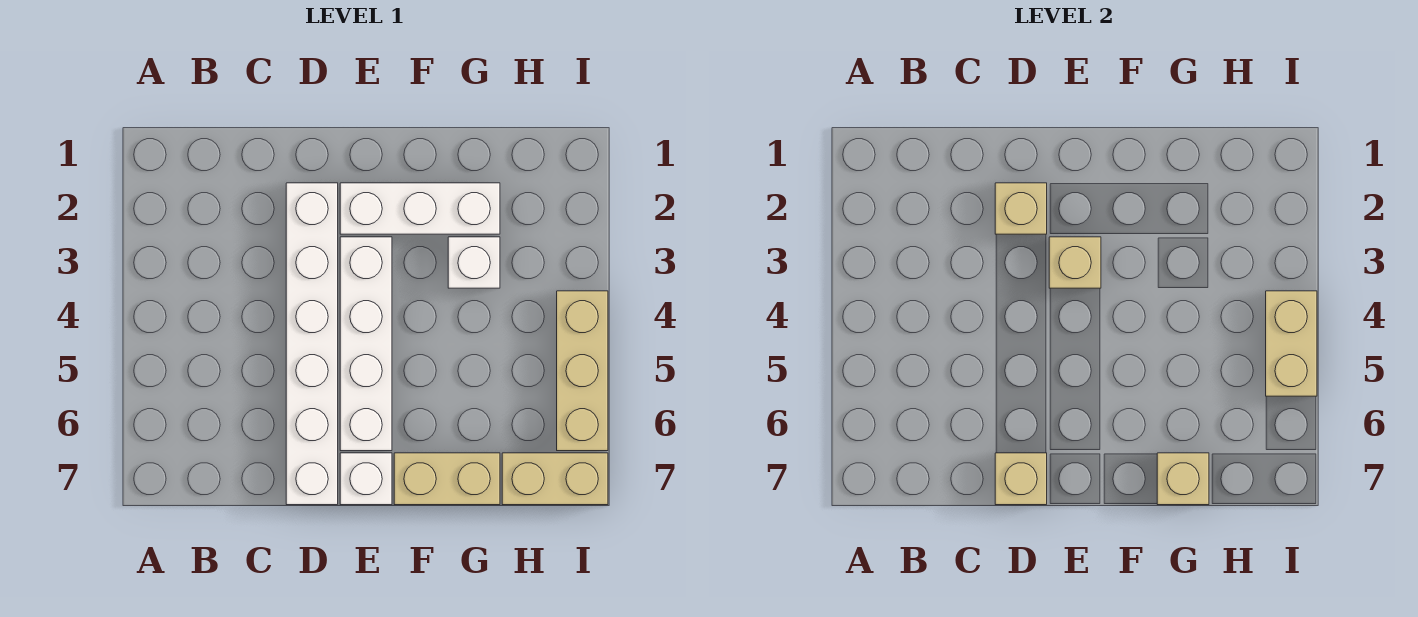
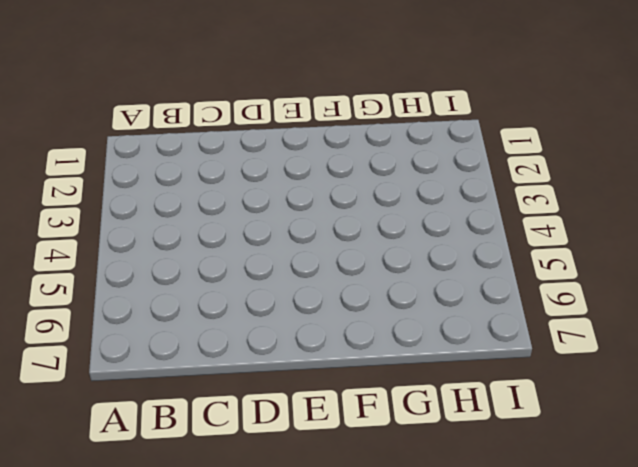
none -> white 1x6 brick [286,183,338,505]
none -> white 1x3 brick [340,183,500,234]
none -> white 1x4 brick [340,237,392,451]

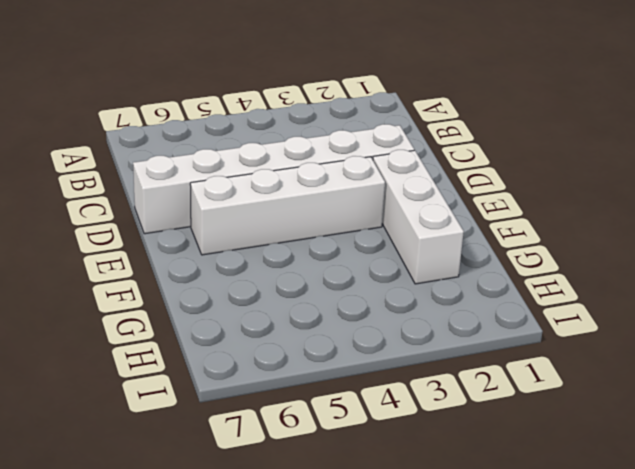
none -> white 1x1 brick [340,453,392,505]
none -> tan 1x2 brick [394,453,500,505]
none -> white 1x1 brick [448,237,500,288]

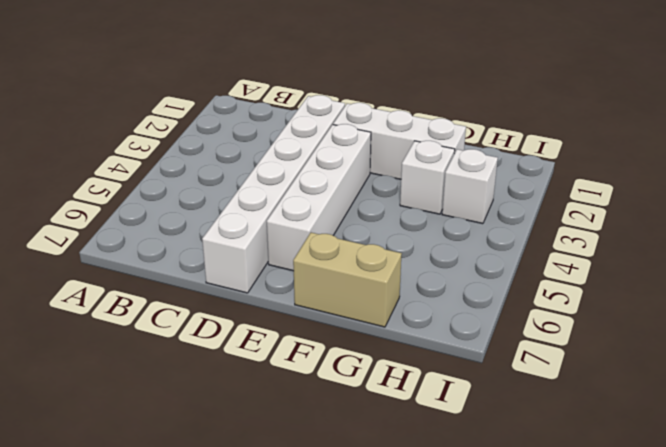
white 1x1 brick [442,149,498,224] -> white 1x1 brick moved to [340,453,392,505]
none -> tan 1x2 brick [502,453,608,505]
none -> tan 1x3 brick [557,291,608,451]
none -> tan 1x1 brick [995,183,1047,234]

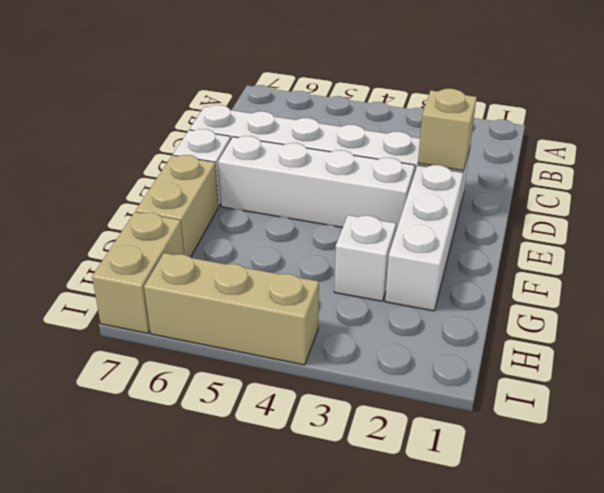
none -> tan 1x1 brick [995,453,1047,505]
none -> tan 1x1 brick [1049,237,1101,288]
none -> tan 1x1 brick [1157,453,1209,505]

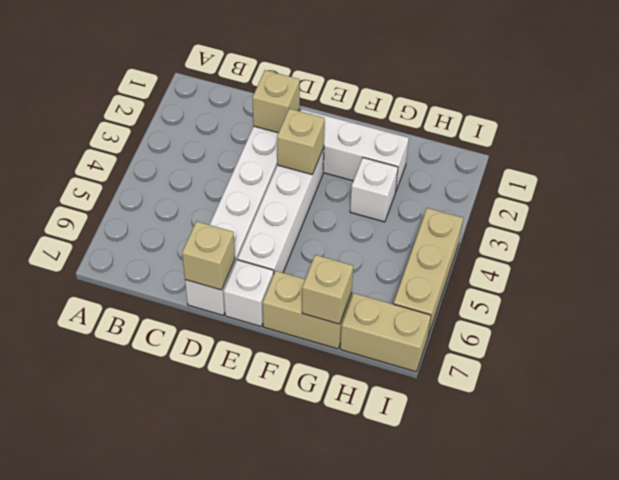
none -> tan 1x2 brick [1266,291,1317,396]

